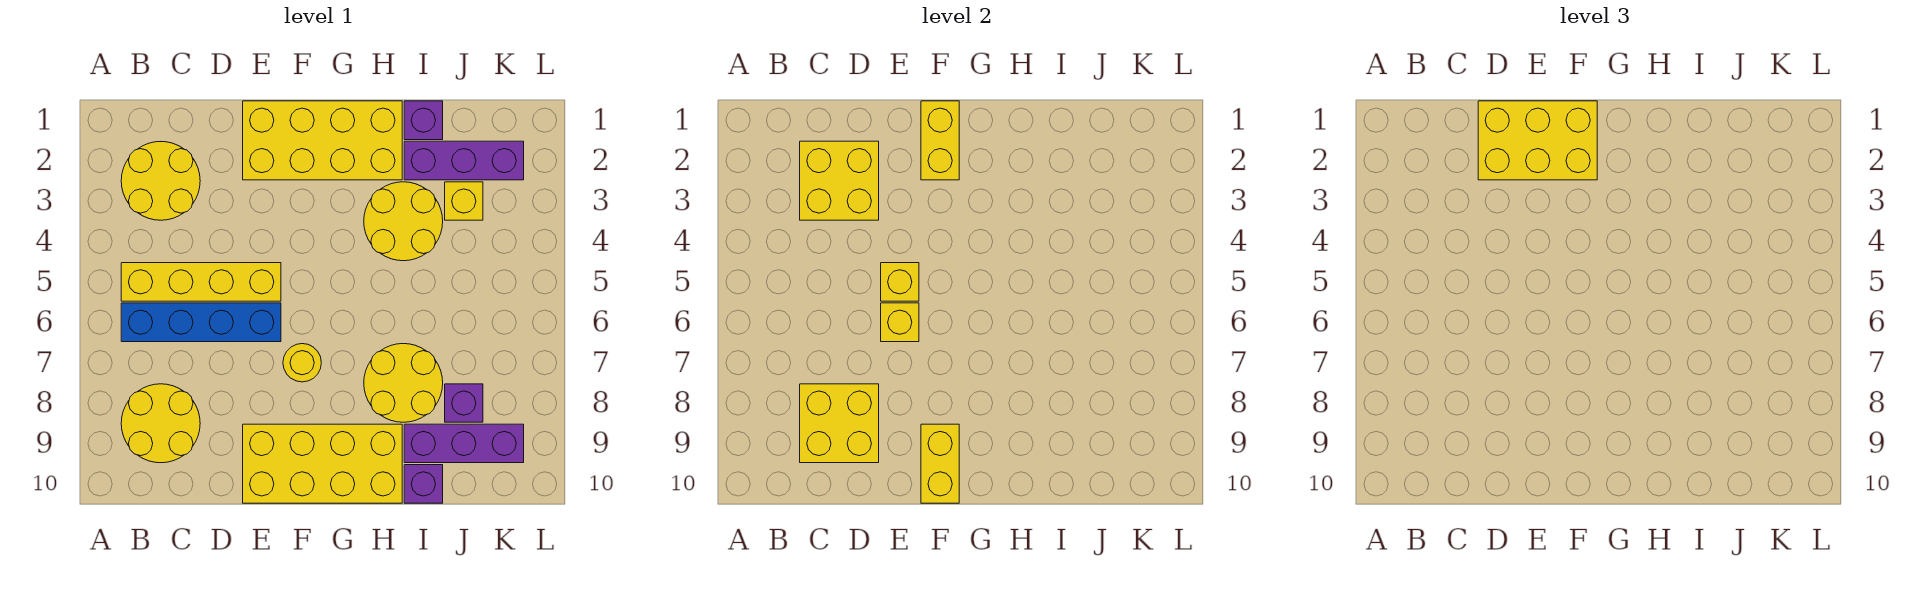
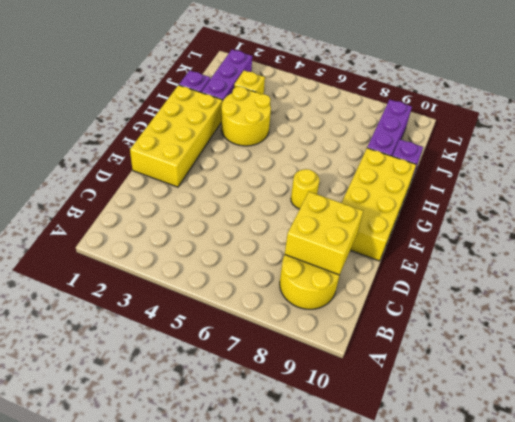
none -> yellow 2x2 round brick [121,142,200,220]
none -> yellow 1x4 brick [121,263,281,301]
none -> blue 1x4 brick [121,303,281,342]

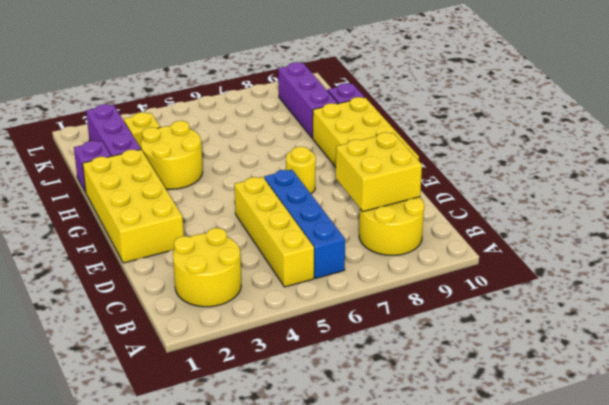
none -> yellow 2x2 round brick [364,344,443,422]
none -> purple 1x1 brick [445,384,483,422]
none -> yellow 2x2 brick [800,141,879,220]

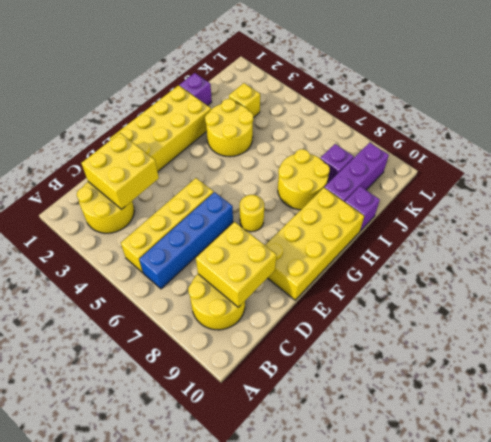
none -> purple 1x3 brick [404,141,524,180]
none -> yellow 1x1 brick [881,263,919,301]
none -> yellow 1x1 brick [881,303,919,342]

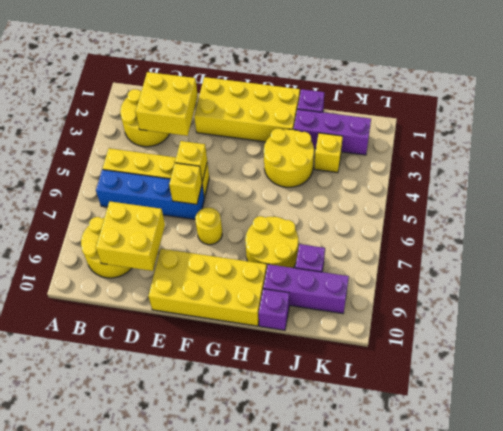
none -> yellow 1x2 brick [921,101,959,180]
none -> yellow 1x2 brick [921,424,959,503]
none -> yellow 2x3 brick [1478,101,1597,180]

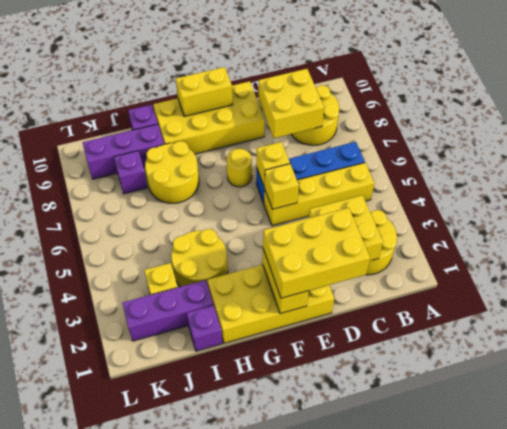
yellow 1x2 brick [176,67,233,117] -> yellow 1x2 brick turned to [921,424,959,503]

